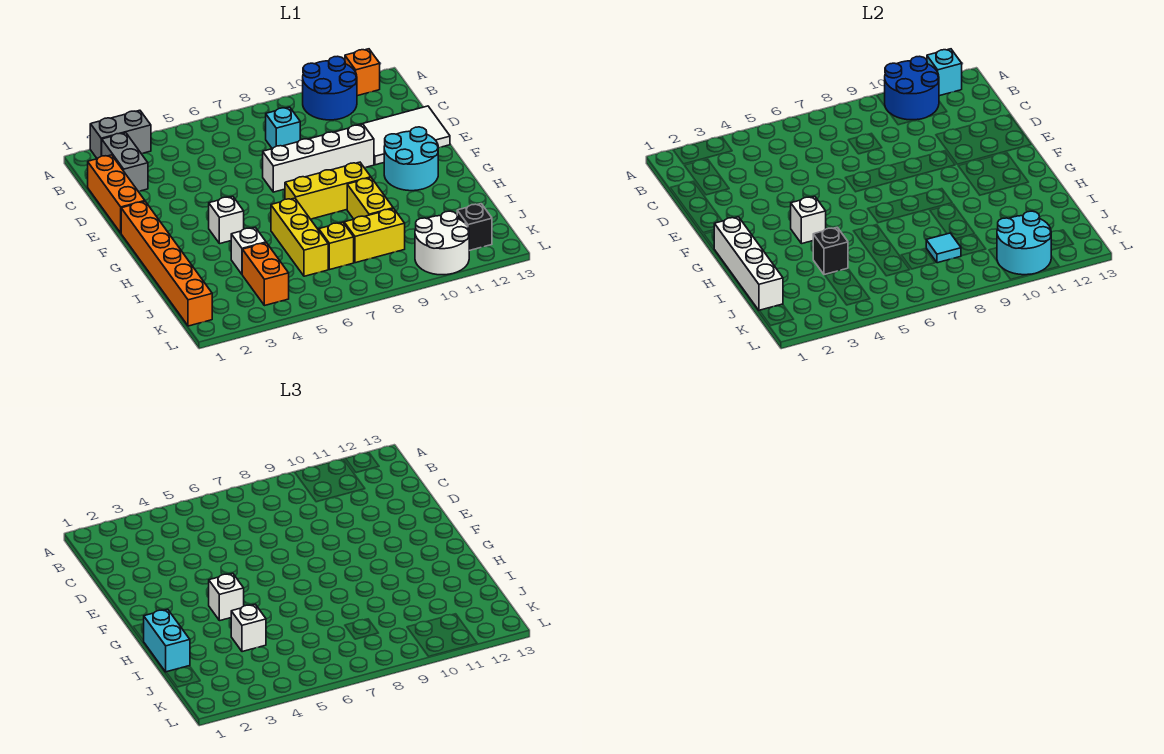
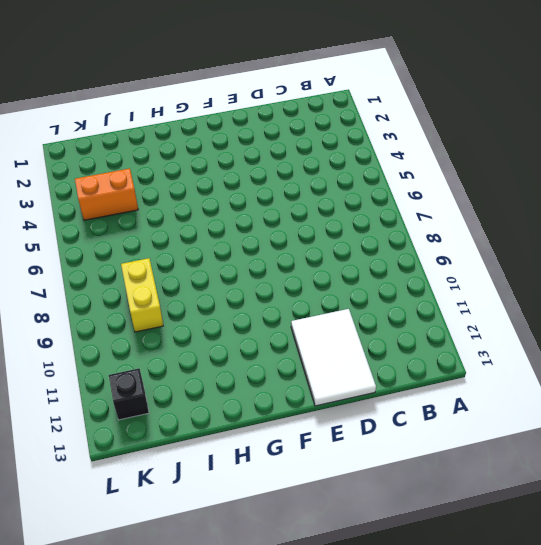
none -> grey 1x2 brick [90,110,151,159]
none -> blue 2x2 round brick [303,56,357,120]
none -> orange 1x1 brick [345,49,380,96]
none -> grey 1x2 brick [102,133,148,191]

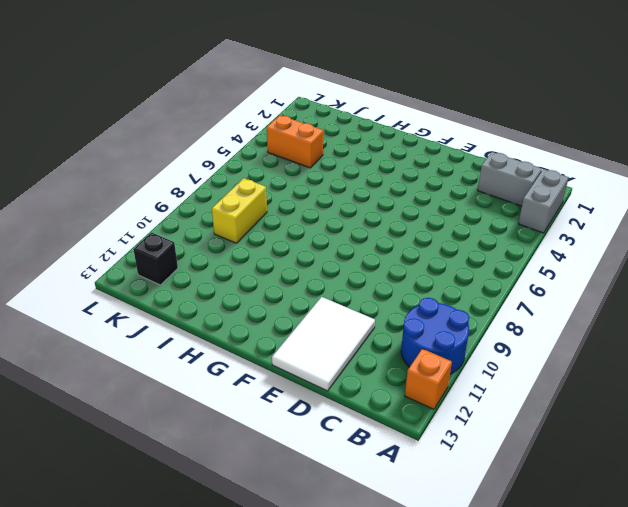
none -> orange 1x3 brick [88,155,145,233]
none -> cyan 1x1 brick [266,107,300,149]
none -> white 1x4 brick [263,124,374,192]
none -> orange 1x6 brick [121,202,212,326]

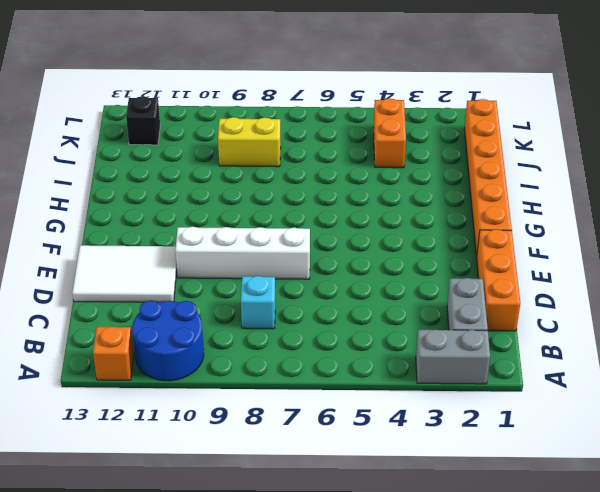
none -> cyan 2x2 round brick [384,127,438,191]
none -> white 1x1 brick [209,196,244,244]
none -> yellow 1x3 brick [285,162,371,219]
none -> yellow 1x3 brick [271,198,328,276]

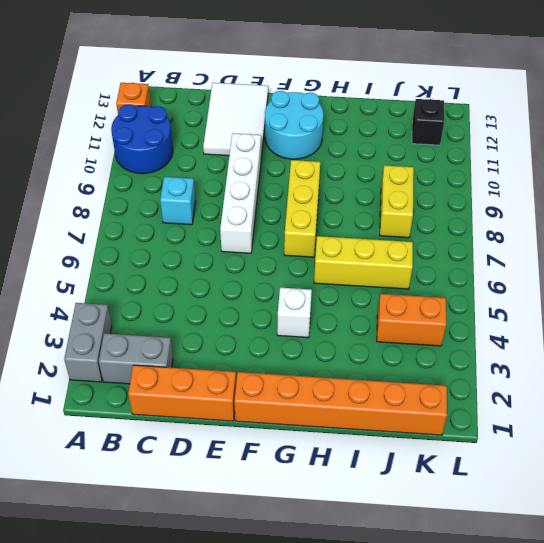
none -> yellow 1x2 brick [347,178,393,219]
none -> white 1x1 brick [231,227,266,274]
none -> yellow 1x1 brick [319,222,354,270]
none -> white 2x2 round brick [415,211,469,275]

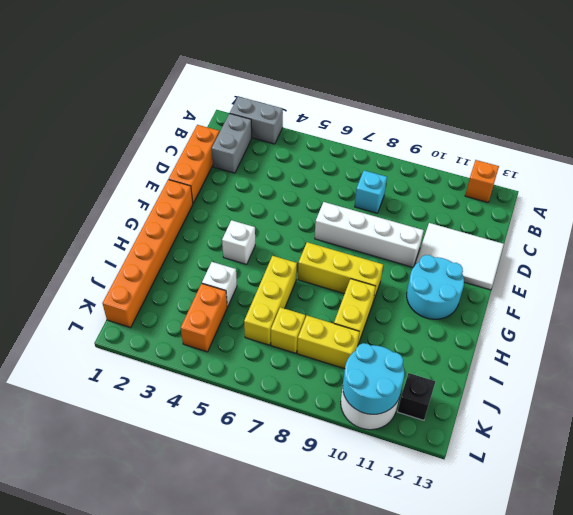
none -> blue 2x2 round brick [303,56,357,120]
none -> blue 2x2 round brick [885,56,939,120]
none -> cyan 1x1 brick [927,49,962,96]
none -> white 1x4 brick [714,217,783,311]

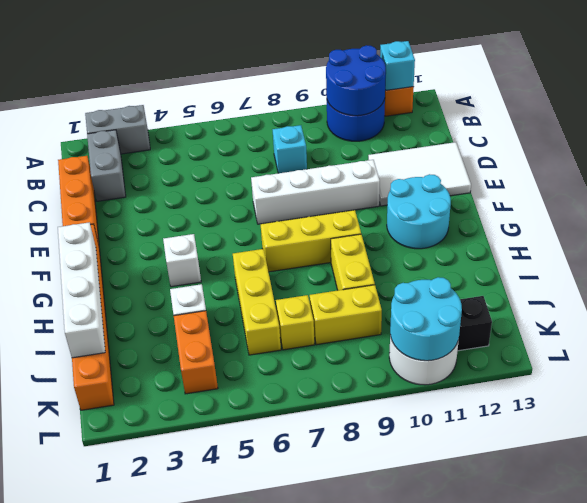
none -> white 1x1 brick [791,196,826,244]
none -> black 1x1 brick [813,227,848,275]
none -> cyan 1x1 tile [926,233,961,263]
none -> white 1x1 brick [209,573,244,621]

